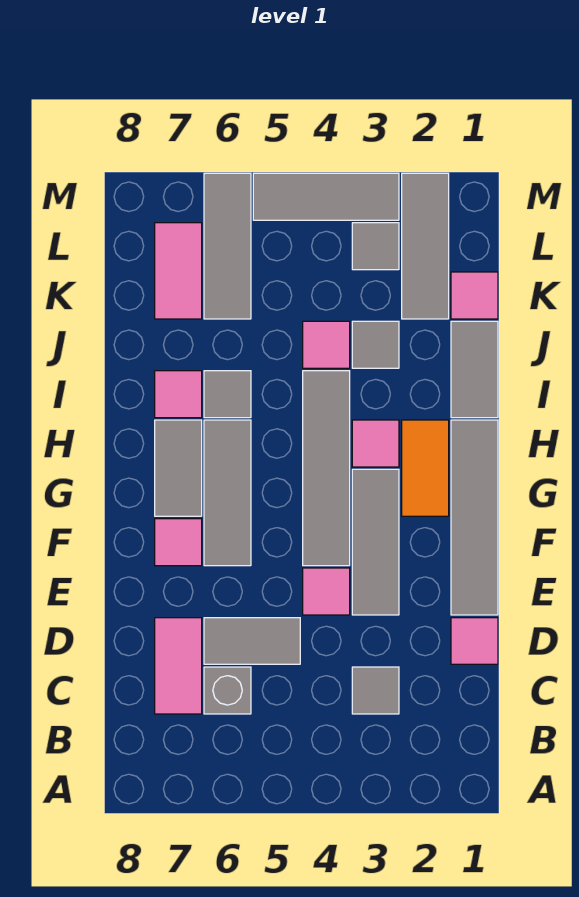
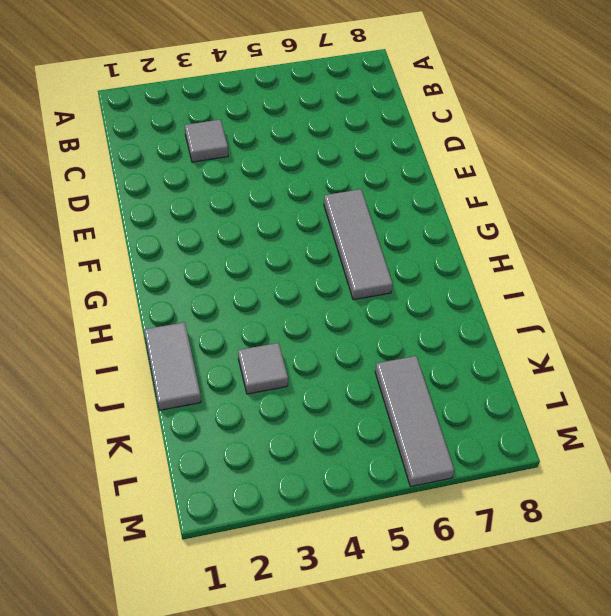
none -> grey 1x1 brick [204,667,251,714]
none -> pink 1x2 tile [155,618,202,714]
none -> pink 1x1 tile [451,618,498,664]

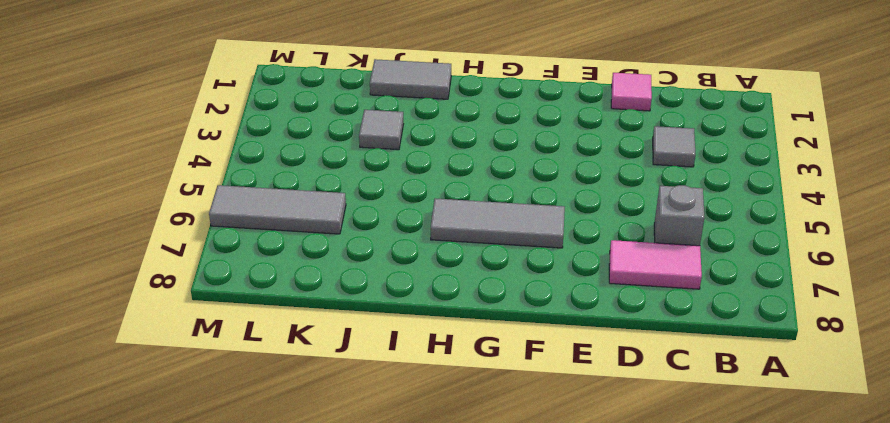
none -> grey 1x2 tile [204,618,300,664]
none -> grey 1x4 tile [451,420,498,615]
none -> grey 1x3 tile [352,469,399,615]

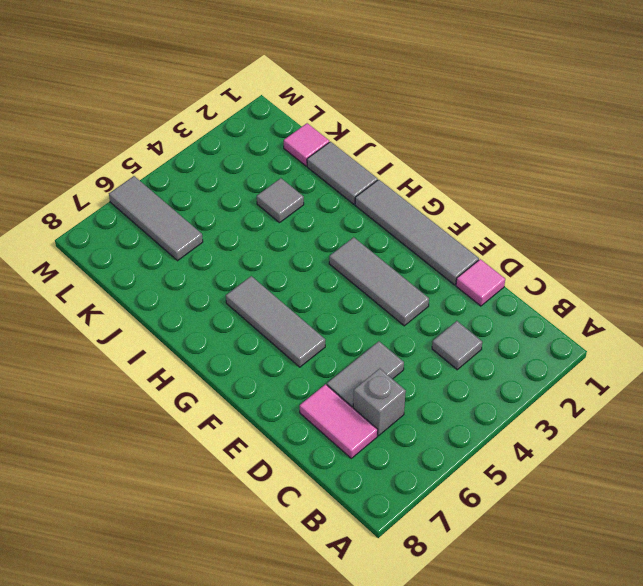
none -> pink 1x1 tile [303,568,350,615]
none -> grey 1x4 tile [303,371,350,566]
none -> pink 1x1 tile [155,519,202,566]

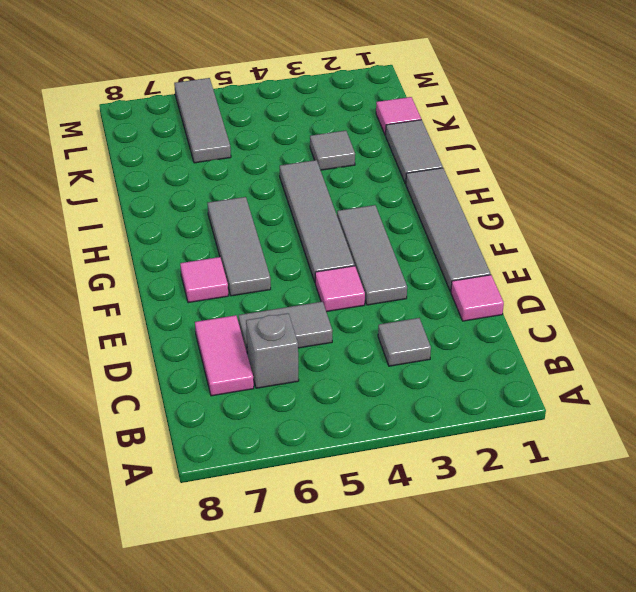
none -> orange 1x2 tile [402,420,449,516]
none -> grey 1x2 tile [155,420,202,516]
none -> pink 1x1 tile [352,420,399,467]

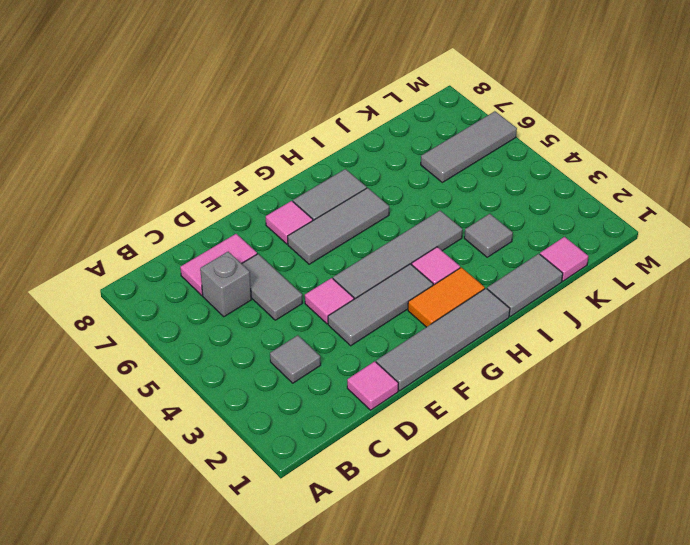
none -> grey 1x1 tile [204,371,251,418]
none -> pink 1x1 tile [155,371,202,418]
none -> pink 1x1 tile [303,321,350,368]

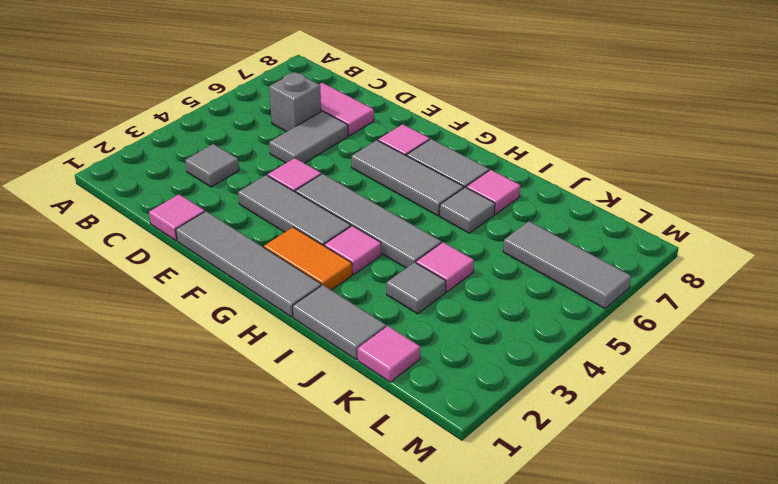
none -> grey 1x3 tile [402,173,449,319]
none -> pink 1x2 tile [155,223,202,319]
none -> grey 1x1 tile [352,223,399,270]

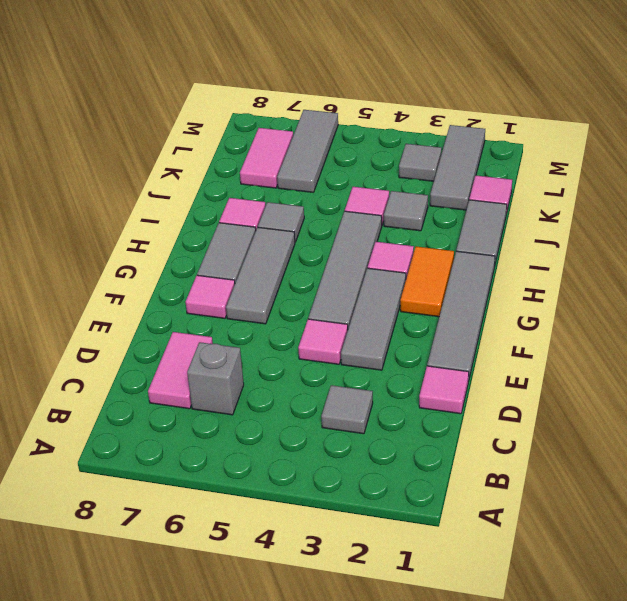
none -> grey 1x2 tile [204,618,300,664]
none -> grey 1x3 tile [253,173,399,220]

